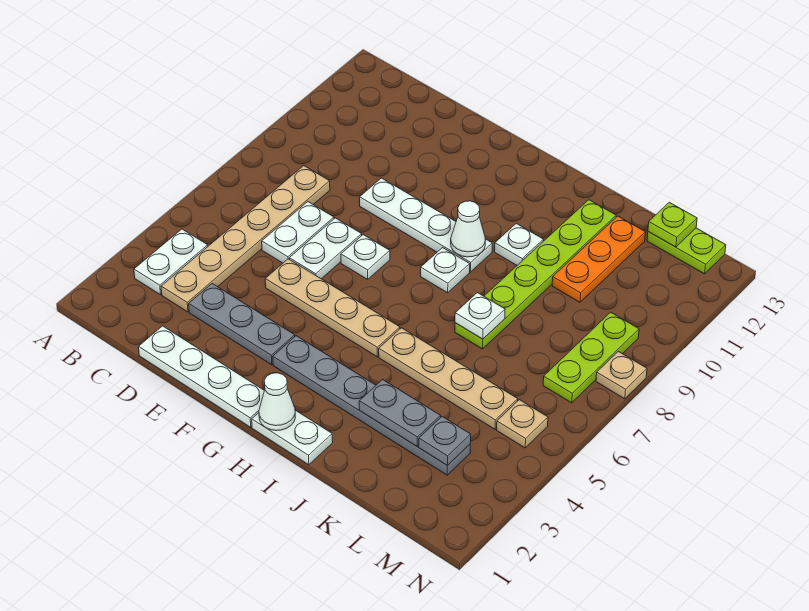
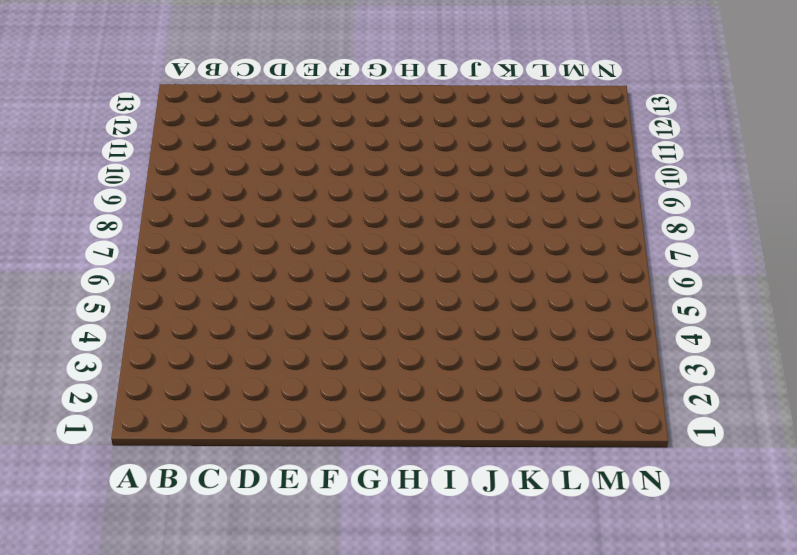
none -> white 1x2 plate [134,229,208,295]
none -> tan 1x6 plate [161,166,330,312]
none -> white 1x4 plate [139,326,264,427]

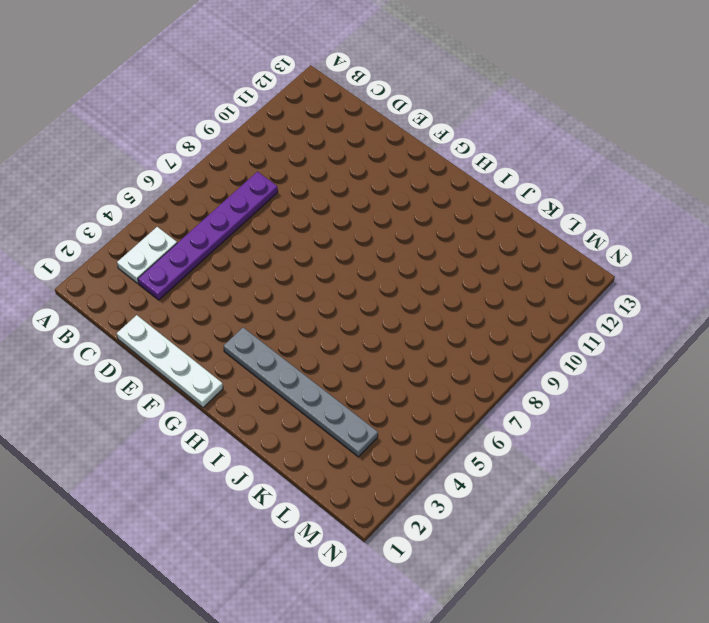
purple 1x6 plate [138,172,278,300] -> tan 1x6 plate [161,166,330,312]
none -> grey 1x3 plate [189,284,295,365]
none -> white 1x2 plate [262,202,334,263]
none -> tan 1x4 plate [265,259,400,357]

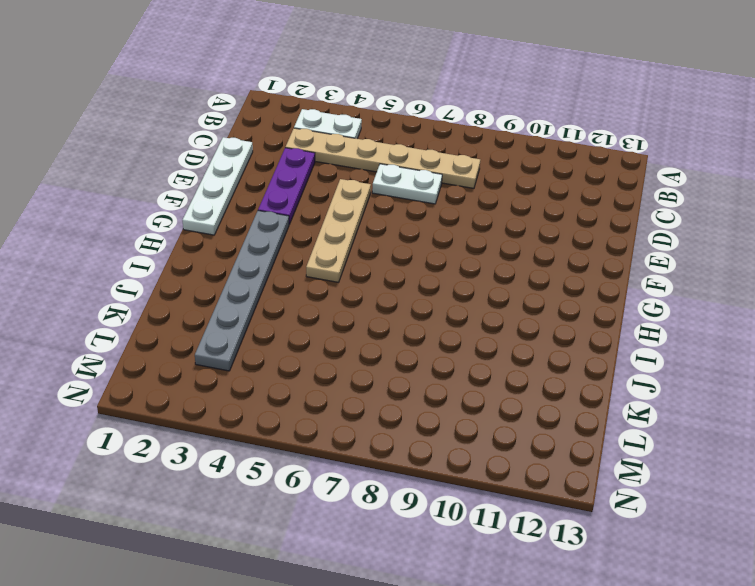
purple 1x3 plate [258,148,315,224] -> grey 1x3 plate [189,284,295,365]
none -> white 1x2 plate [289,218,362,279]
none -> white 1x4 plate [360,178,492,272]
none -> white 1x1 plate [341,235,390,279]

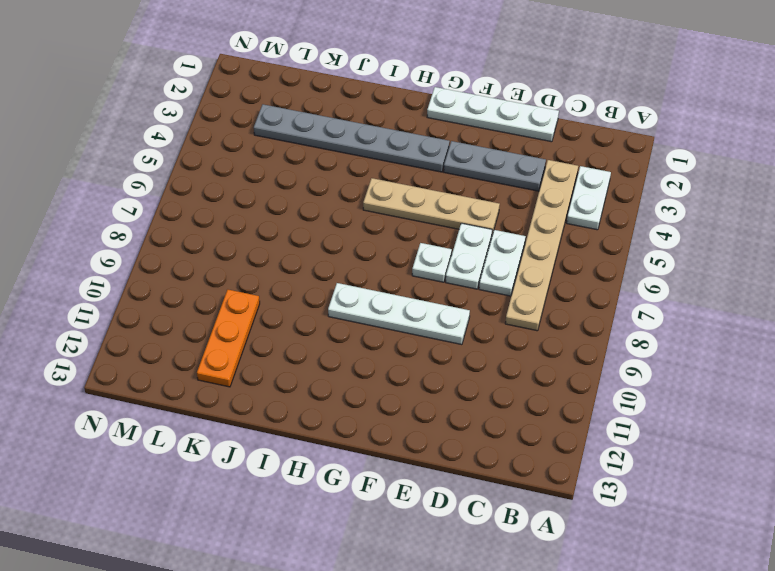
none -> white 1x2 plate [252,410,333,465]
none -> white 1x1 plate [421,248,470,293]
none -> tan 1x4 plate [379,328,518,429]

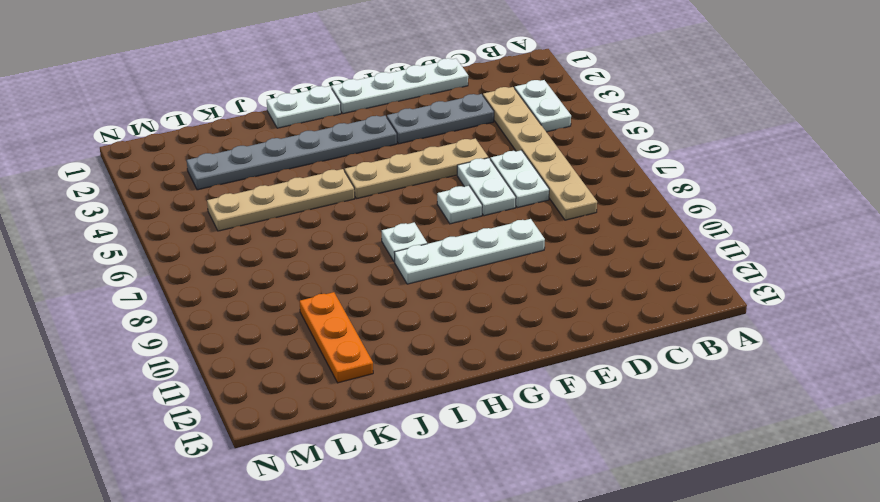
none -> white 1x1 plate [495,223,544,265]
none -> lime 1x6 plate [455,200,616,349]
none -> lime 1x2 plate [647,228,726,274]

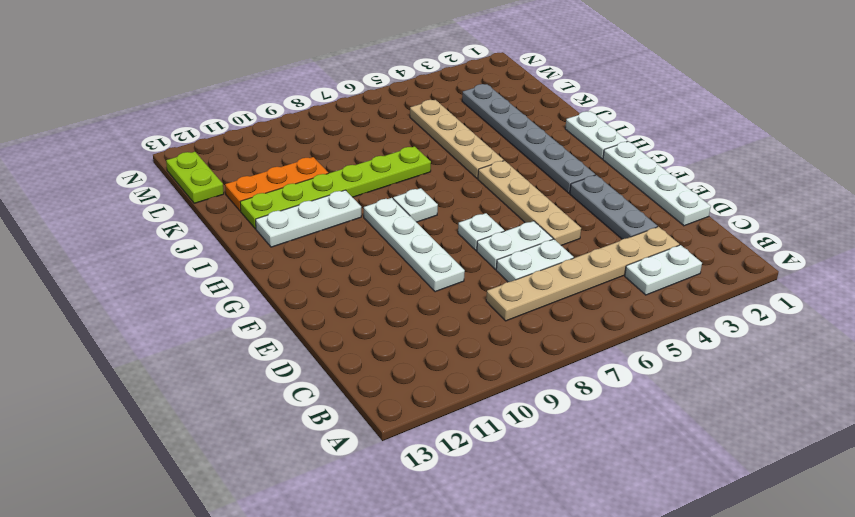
white 1x3 plate [256,190,361,247] -> white 1x1 plate [495,223,544,265]
none -> tan 1x1 plate [497,400,548,448]
none -> lime 1x3 plate [543,312,639,403]
none -> tan 1x1 plate [596,351,647,399]

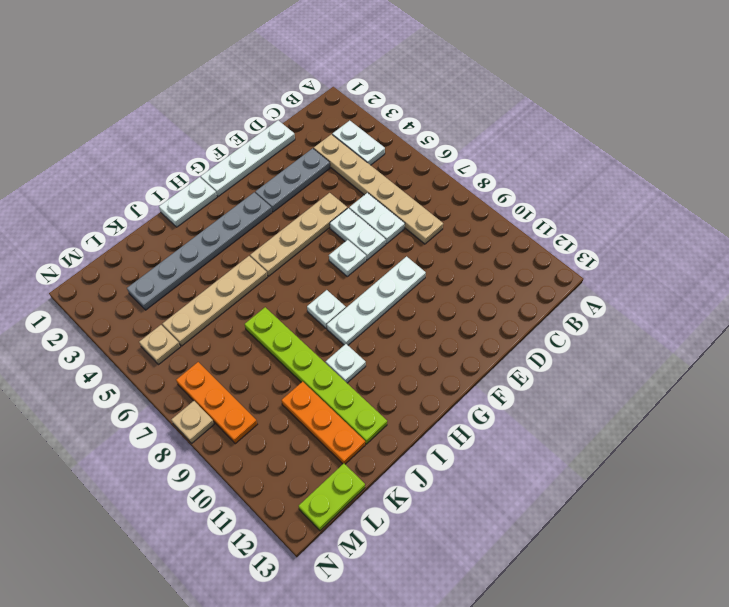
orange 1x3 plate [176,362,257,443] -> lime 1x3 plate [543,312,639,403]
none -> white 1x1 cone [259,373,295,431]
none -> white 1x1 cone [451,201,486,257]
none -> grey 1x2 plate [359,380,441,446]

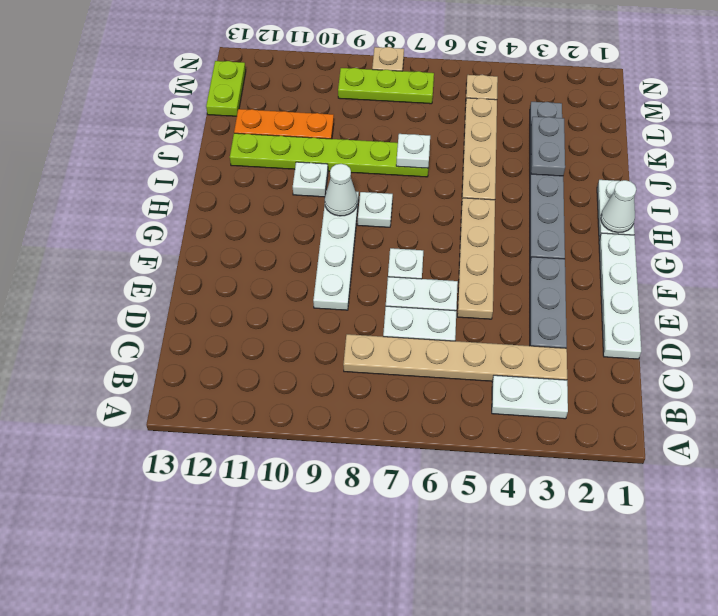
none -> grey 1x1 plate [419,417,471,466]
none -> lime 1x1 plate [648,202,697,247]

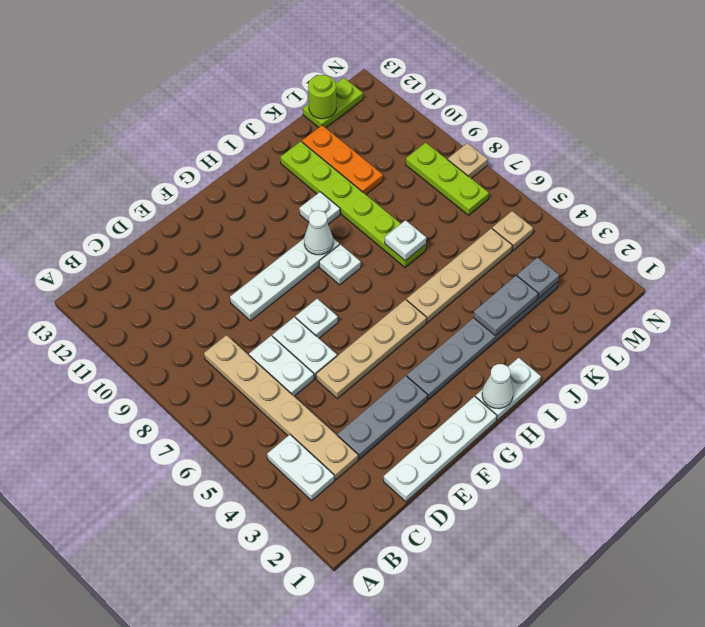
lime 1x1 round brick [308,75,336,119] -> lime 1x1 plate [648,202,697,247]

